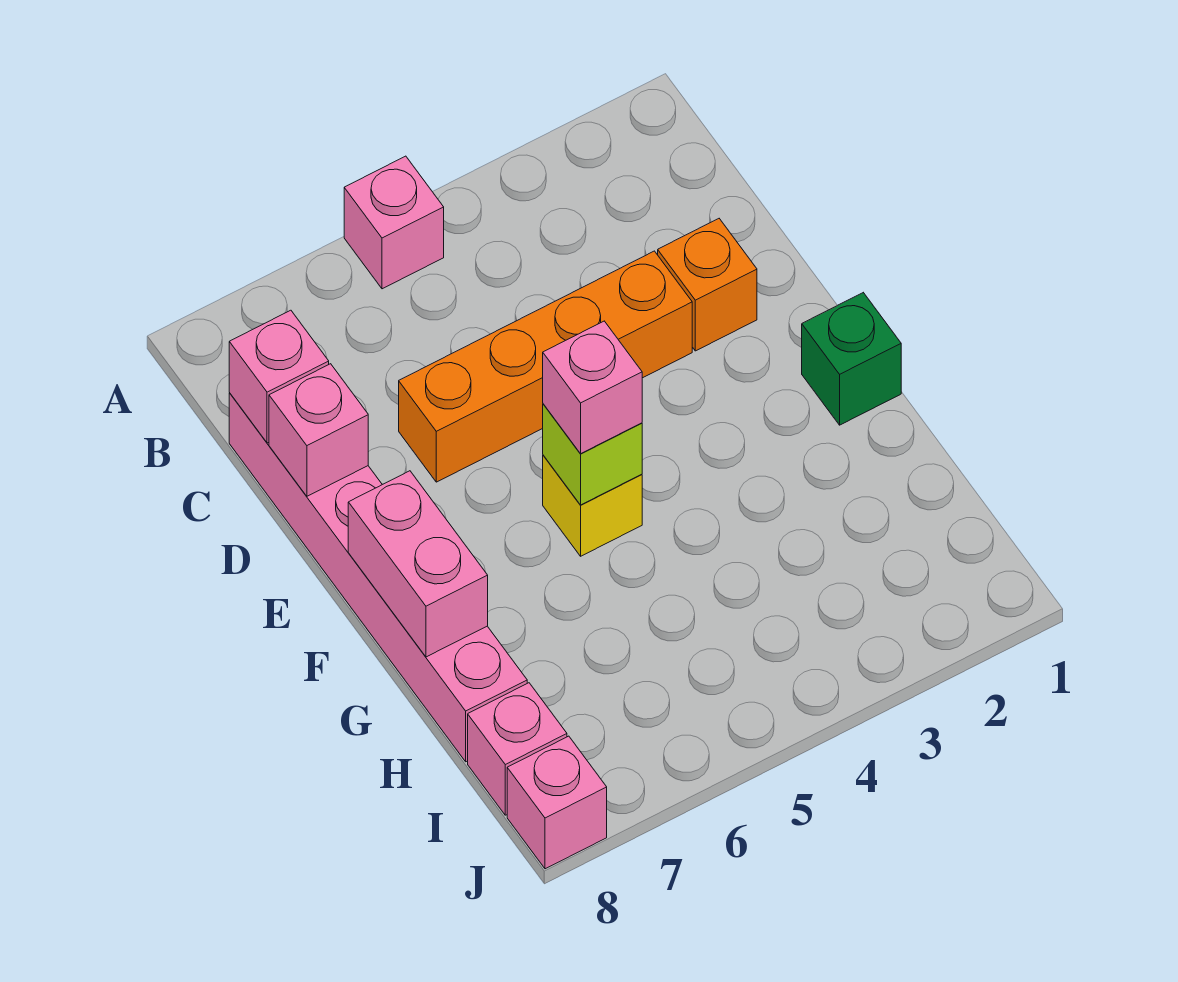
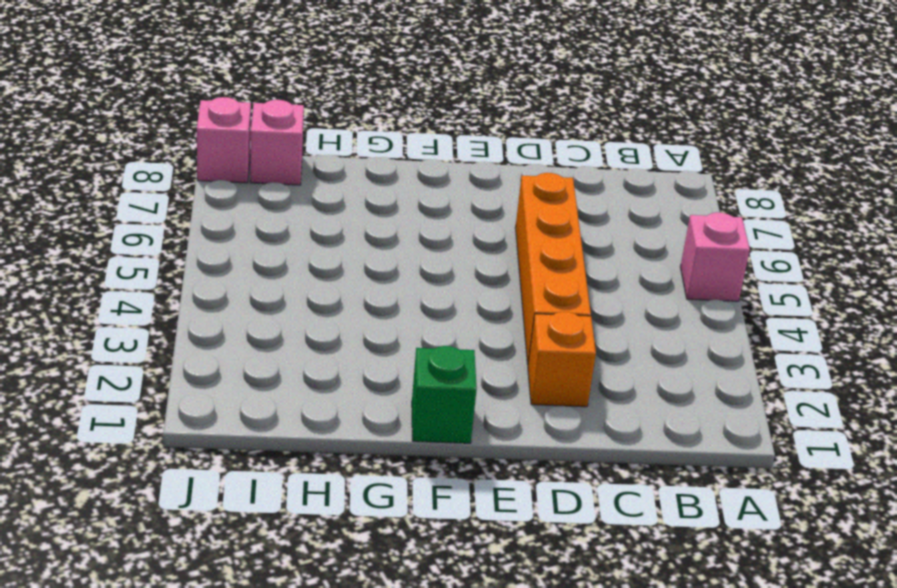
none -> pink 1x6 brick [229,393,527,762]
none -> yellow 1x1 brick [543,455,642,556]
none -> pink 1x1 brick [229,310,329,443]

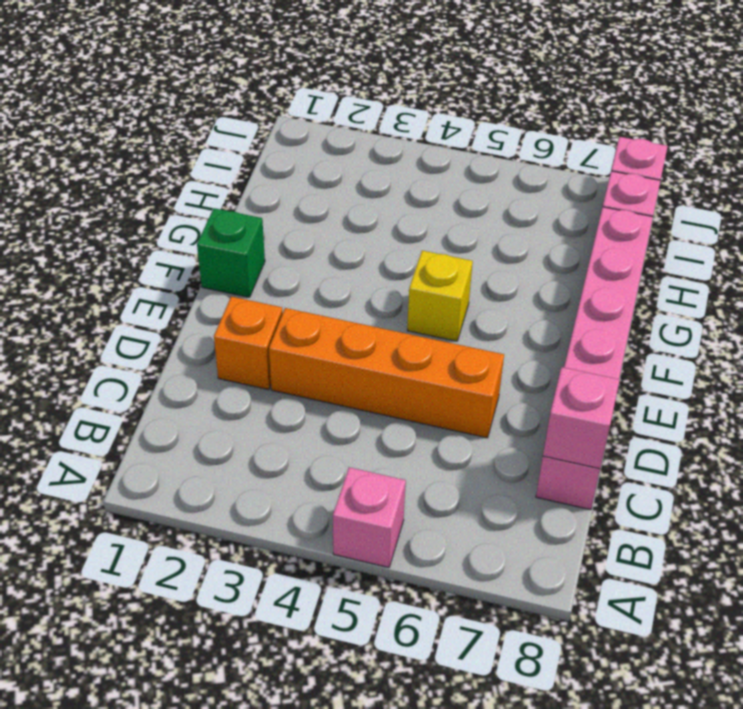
none -> pink 1x1 brick [269,364,368,496]
none -> lime 1x1 brick [543,404,642,505]
none -> pink 1x2 brick [348,471,488,657]

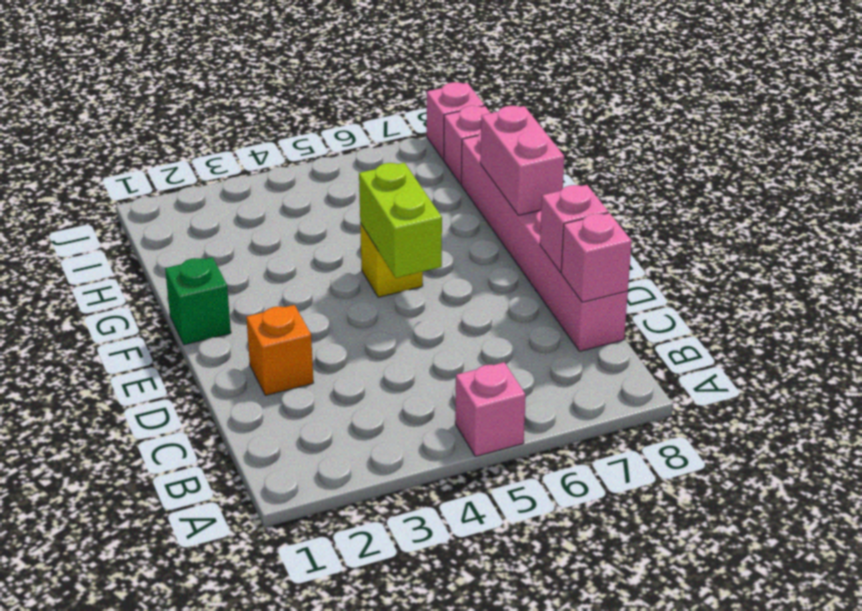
lime 1x2 brick [359,163,442,278] -> lime 1x1 brick [543,404,642,505]
none -> orange 1x4 brick [399,251,692,482]
none -> pink 1x1 brick [543,321,642,454]

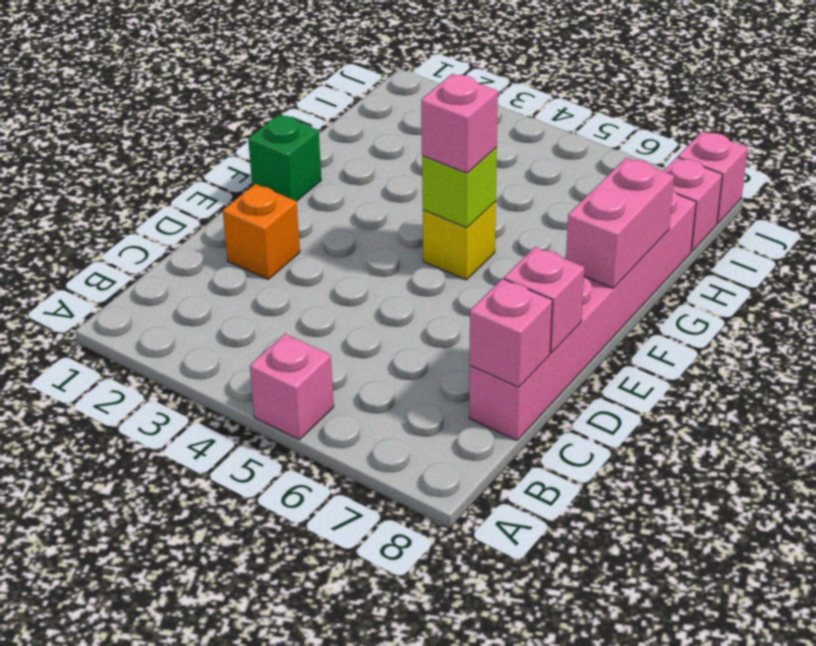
none -> orange 1x4 brick [399,251,692,482]

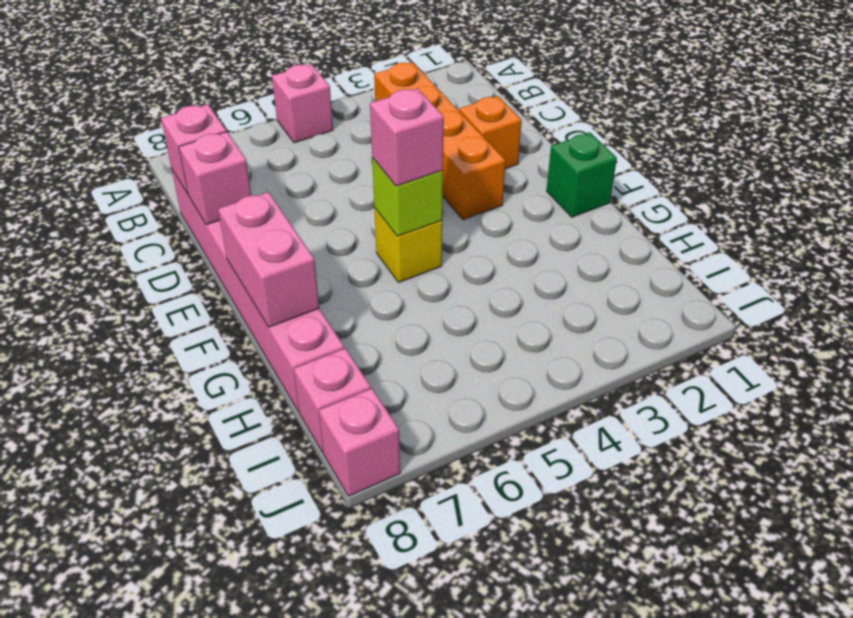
orange 1x4 brick [374,62,506,220] -> orange 1x4 brick turned to [399,251,692,482]

